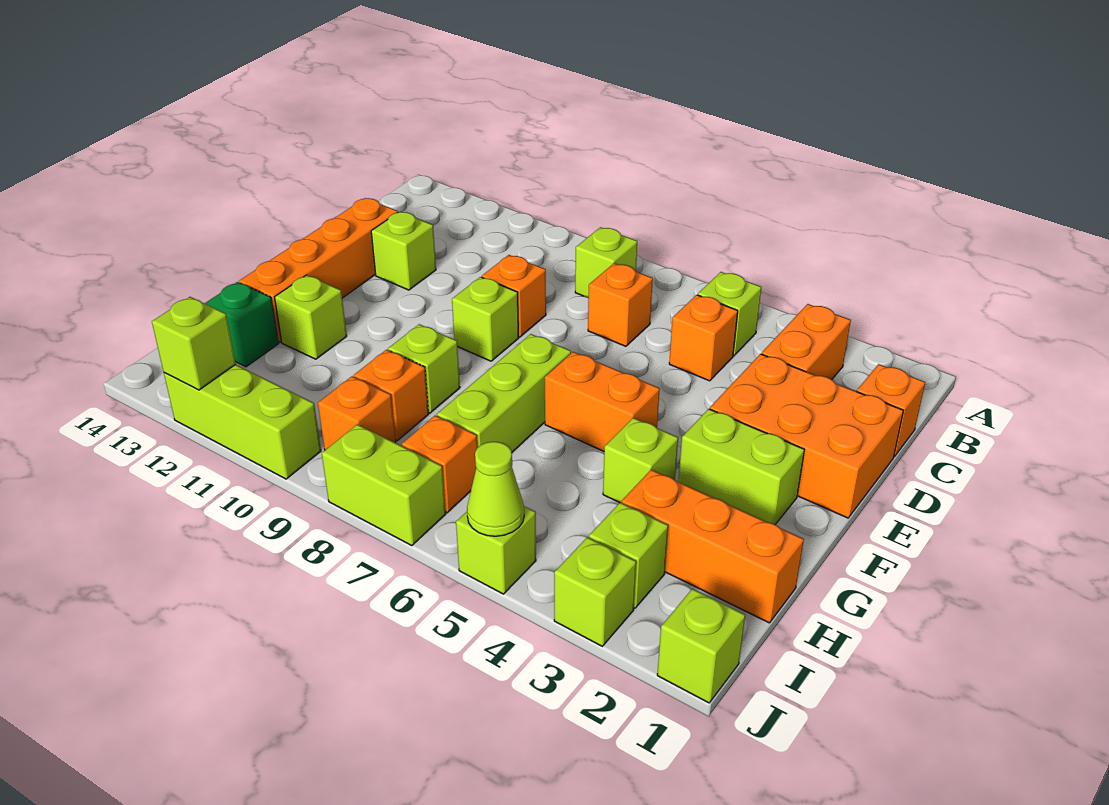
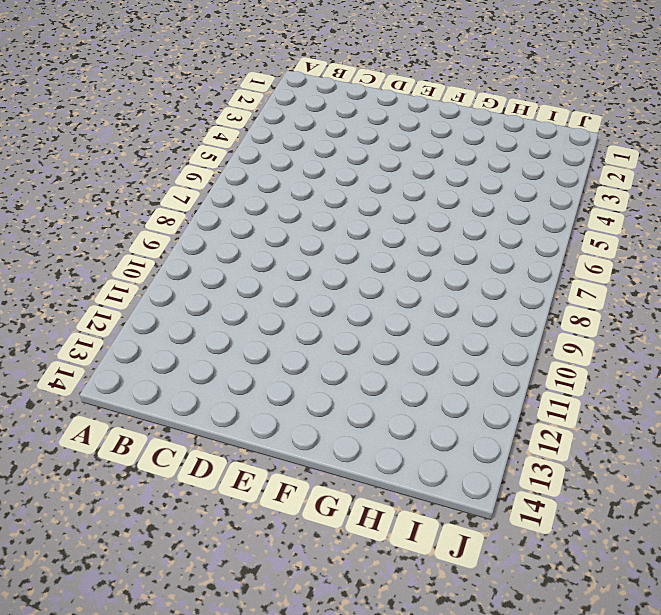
none -> orange 1x2 brick [762,304,851,379]
none -> lime 1x1 brick [698,272,761,356]
none -> lime 1x1 brick [575,227,637,298]
none -> orange 1x1 brick [857,364,925,457]

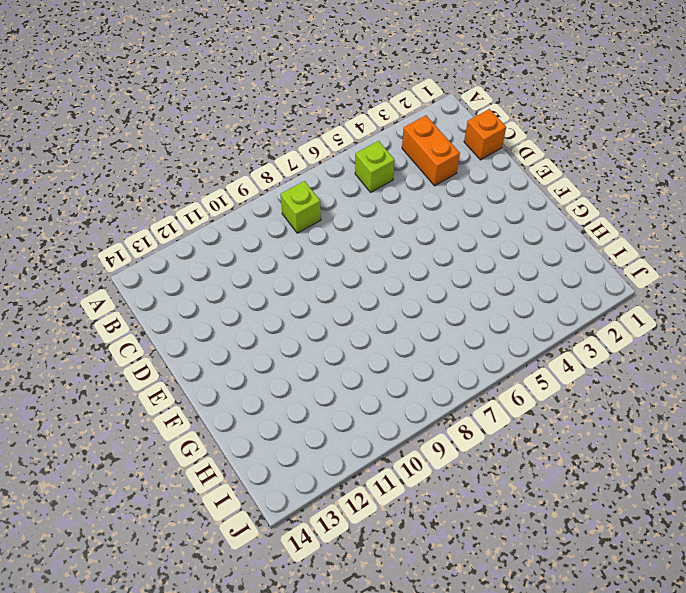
none -> orange 1x1 brick [669,295,738,381]
none -> orange 1x1 brick [588,263,653,346]
none -> orange 2x3 brick [710,354,903,518]
none -> orange 1x1 brick [482,255,546,337]

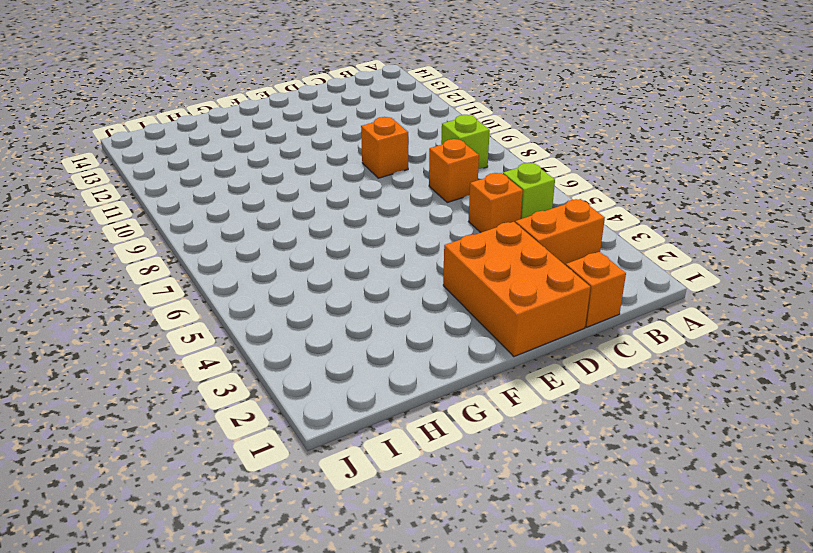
none -> lime 1x1 brick [371,212,436,290]
none -> orange 1x4 brick [239,198,398,342]
none -> lime 1x1 brick [452,277,518,361]
none -> lime 1x2 brick [678,409,804,524]

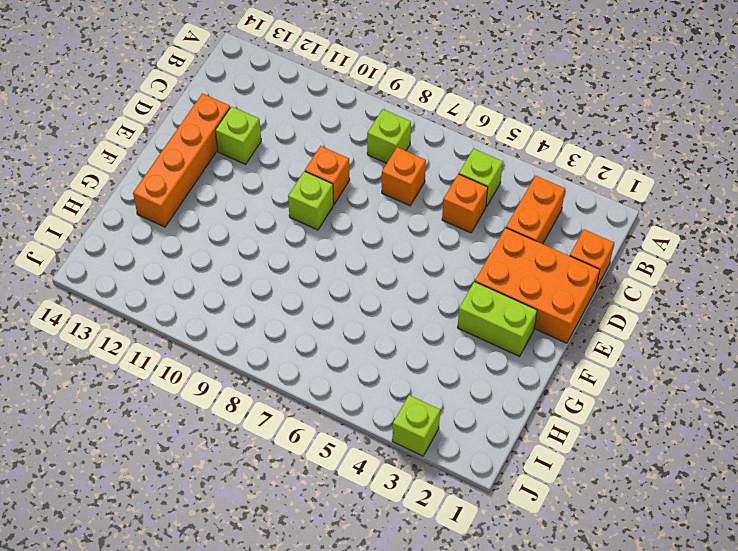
none -> orange 1x2 brick [545,352,660,451]
none -> lime 1x3 brick [437,334,571,452]
none -> lime 1x1 brick [603,418,678,503]
none -> lime 1x1 brick [388,324,460,413]

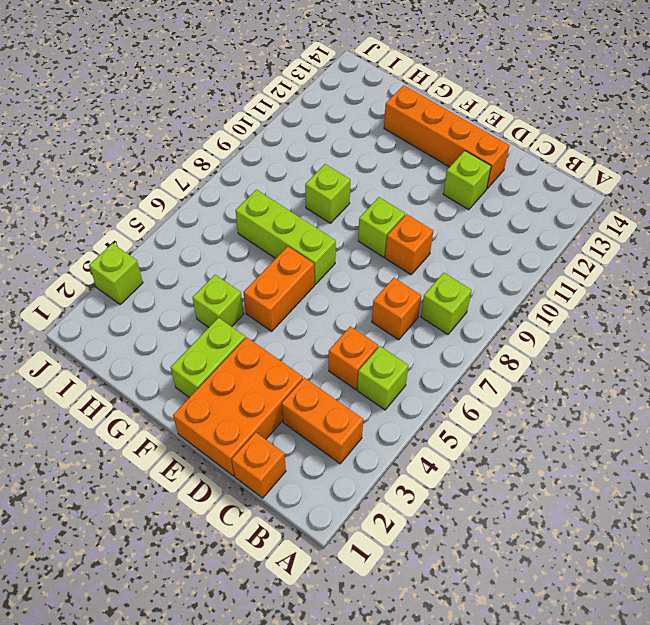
none -> lime 1x1 brick [275,275,347,359]
none -> orange 1x3 brick [622,470,804,623]
none -> orange 1x1 brick [354,350,429,441]
none -> green 1x1 brick [205,282,279,367]

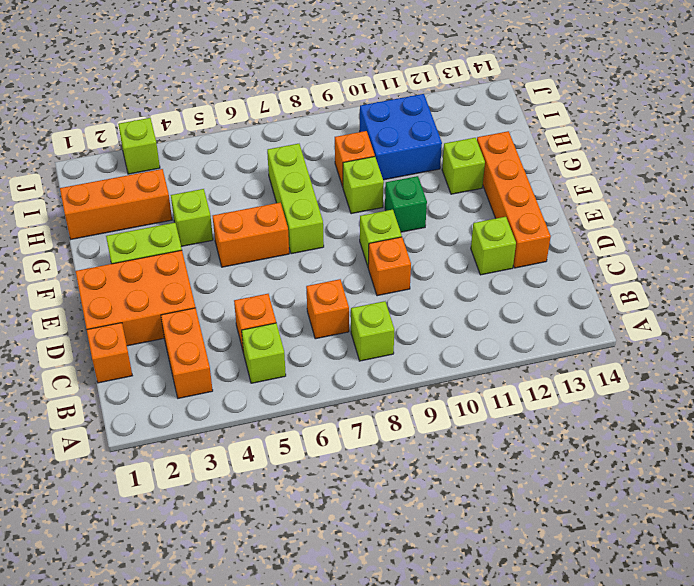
green 1x1 brick [385,176,427,232] -> green 1x1 brick moved to [205,282,279,367]
blue 2x2 brick [360,94,442,180] -> none
none -> lime 1x1 brick [589,503,668,608]
none -> orange 1x1 brick [402,415,477,513]
none -> orange 1x1 brick [318,376,396,450]
none -> lime 1x1 brick [657,589,745,703]

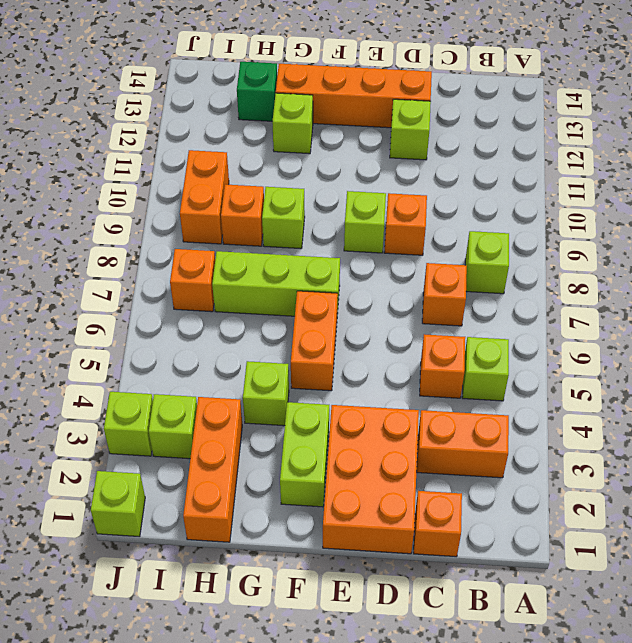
orange 1x2 brick [180,150,229,244] -> orange 1x1 brick [318,376,396,450]
none -> lime 1x1 brick [456,506,536,594]
none -> lime 1x2 brick [322,424,446,546]
none -> lime 1x3 brick [164,364,321,479]
none -> lime 1x1 cone [467,442,524,536]

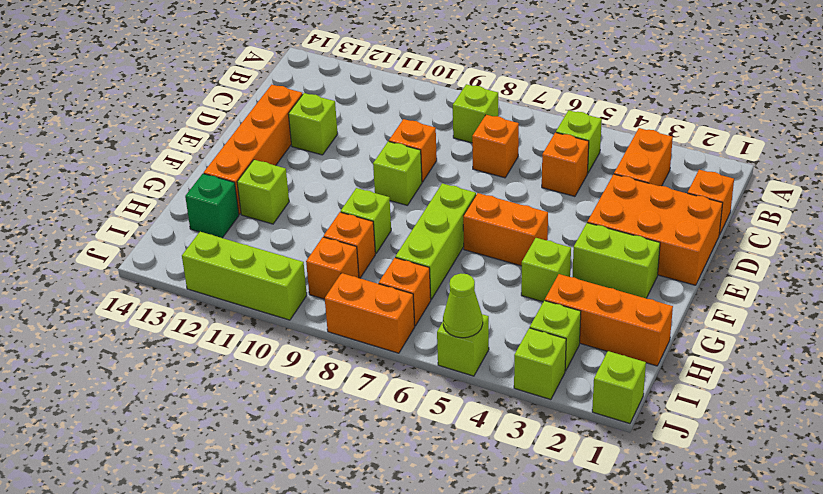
orange 1x2 brick [325,273,415,353] -> lime 1x2 brick [322,424,446,546]
none -> lime 1x1 brick [152,297,236,390]

